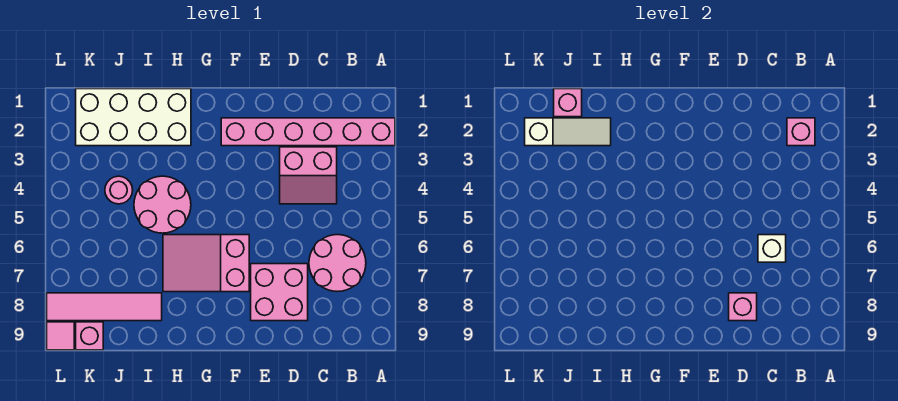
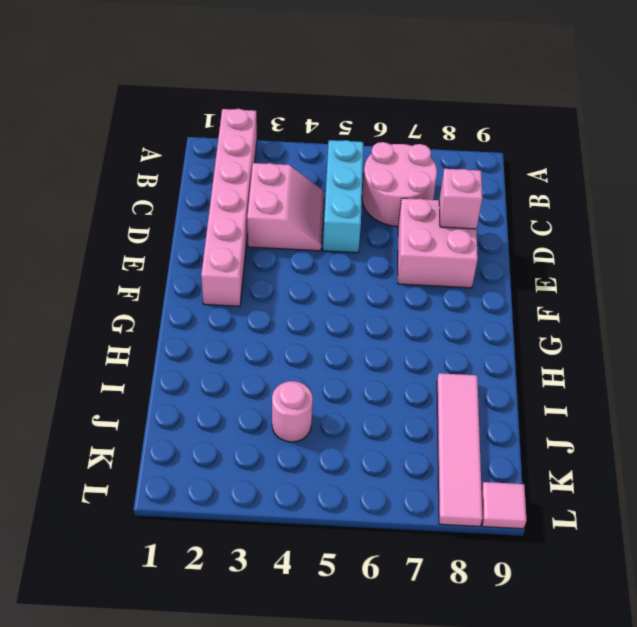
cyan 1x3 brick [323,140,363,253] -> none
none -> pink 2x3 slope [163,235,249,292]
none -> white 2x4 brick [76,89,191,146]
none -> pink 2x2 round brick [134,176,191,233]

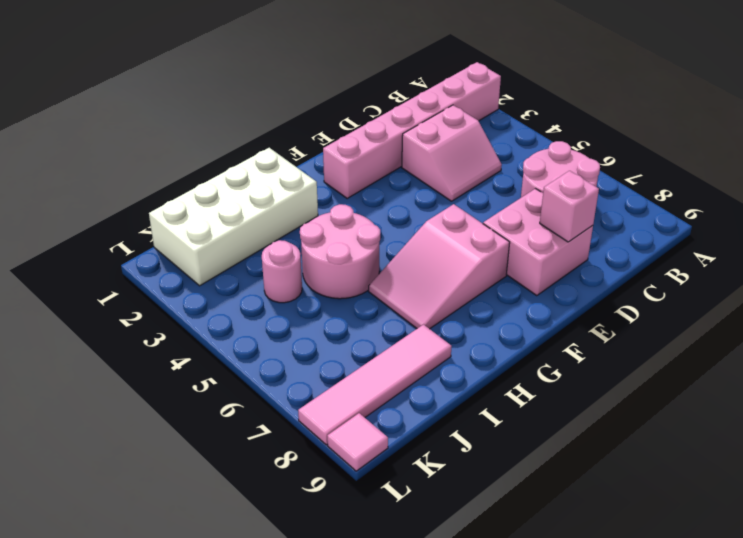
none -> pink 1x1 brick [76,322,103,350]
none -> pink 1x1 brick [787,118,815,146]
none -> white 1x1 brick [758,235,786,262]

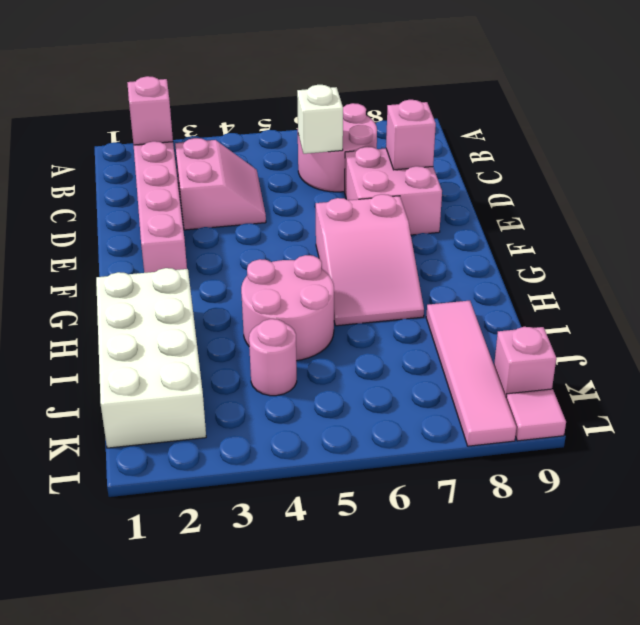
none -> white 1x3 slope [525,118,611,146]
none -> pink 1x1 brick [554,89,582,117]

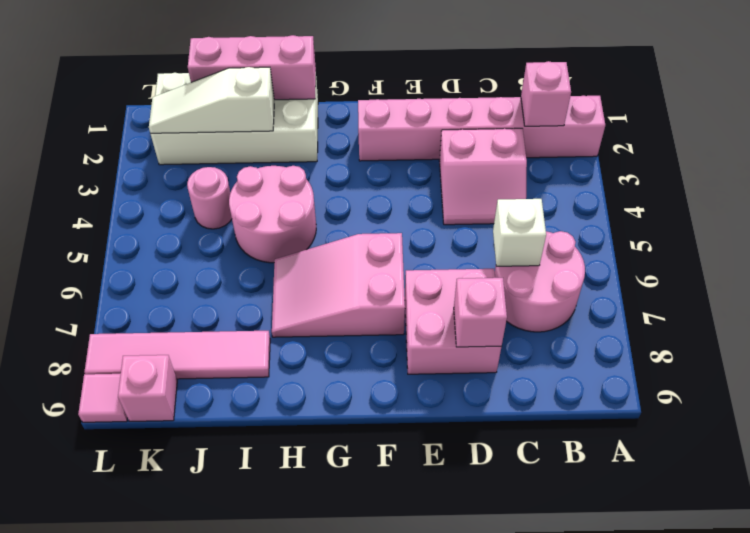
pink 1x3 brick [188,35,316,100] -> pink 1x1 brick [554,89,582,117]
white 1x3 slope [149,67,274,133] -> white 1x3 slope turned to [525,118,611,146]

